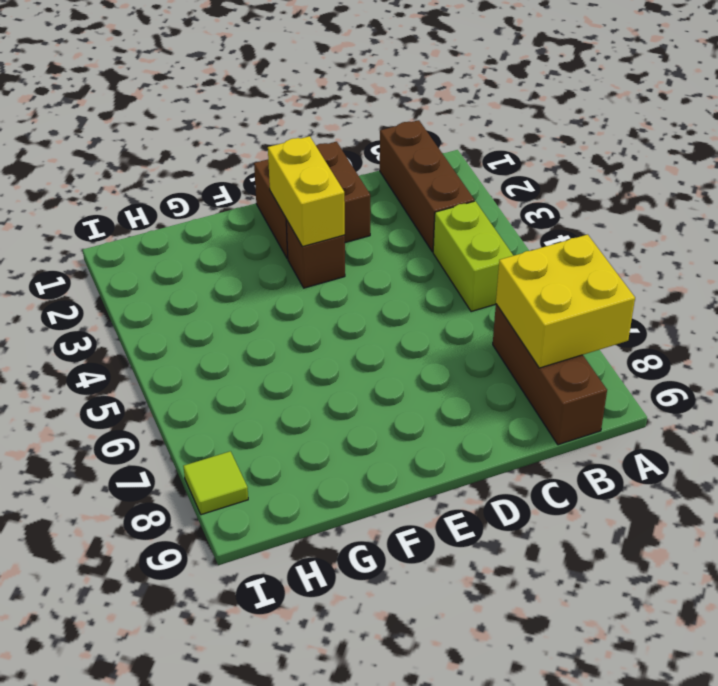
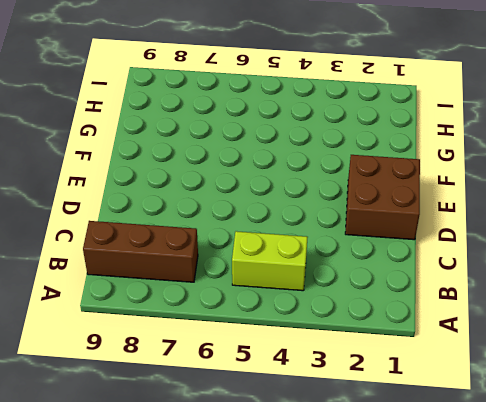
none -> brown 1x3 brick [380,120,474,252]
none -> brown 1x1 brick [286,220,345,288]

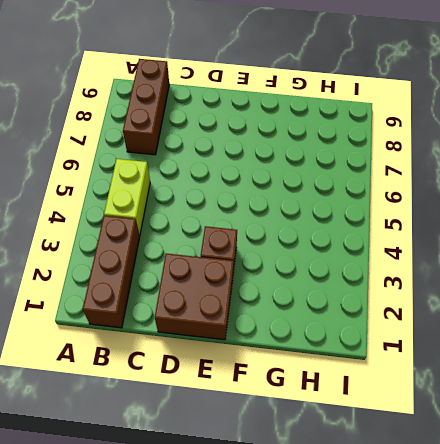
none -> lime 1x1 tile [183,451,248,515]
none -> yellow 2x2 brick [496,234,635,368]

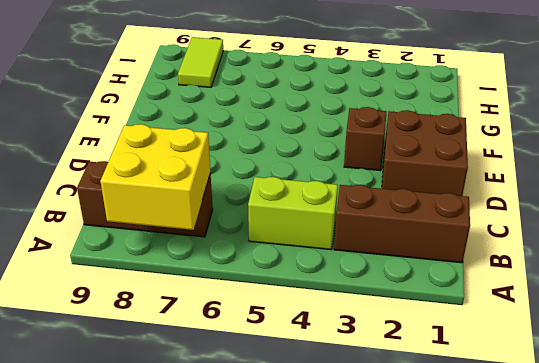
lime 1x2 tile [178,37,223,87] -> lime 1x1 tile [183,451,248,515]
none -> yellow 1x2 brick [268,136,345,247]

